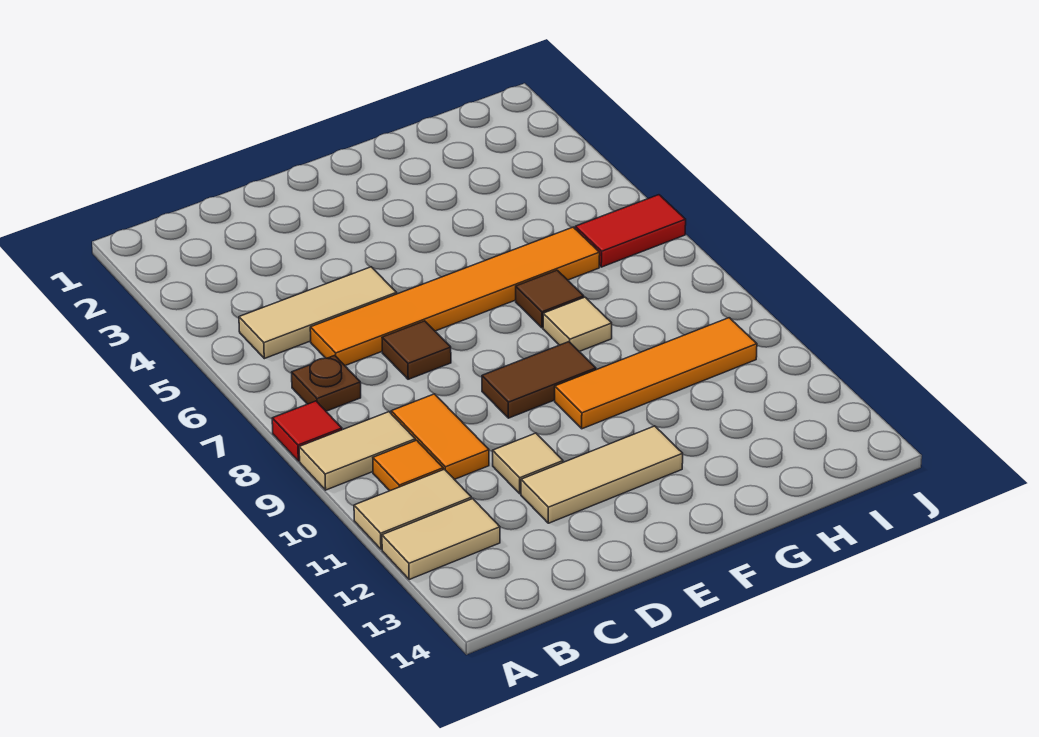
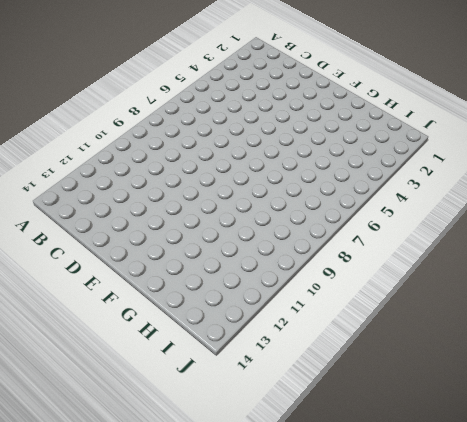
none -> red 1x1 tile [272,401,342,461]
none -> tan 1x2 tile [299,412,415,490]
none -> tan 1x2 tile [354,469,471,549]

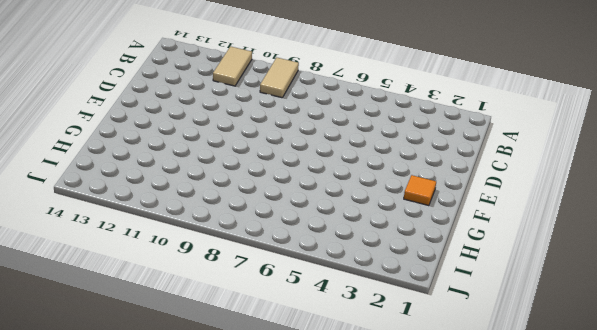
orange 1x1 tile [404,175,436,206] -> orange 1x1 tile moved to [373,440,443,491]
none -> red 1x1 tile [272,401,342,461]
none -> tan 1x2 tile [382,499,500,580]
none -> tan 1x3 tile [239,267,397,359]

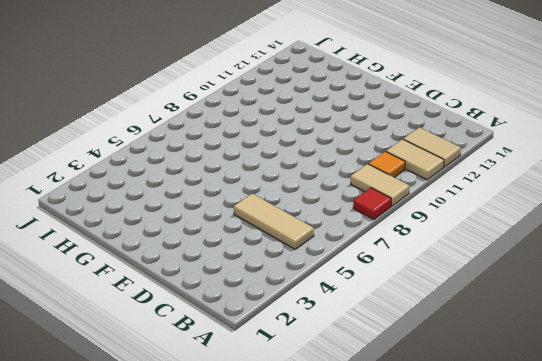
none -> brown 1x1 plate [292,355,361,411]
none -> orange 1x6 tile [310,227,600,366]
none -> orange 1x2 tile [391,394,489,479]

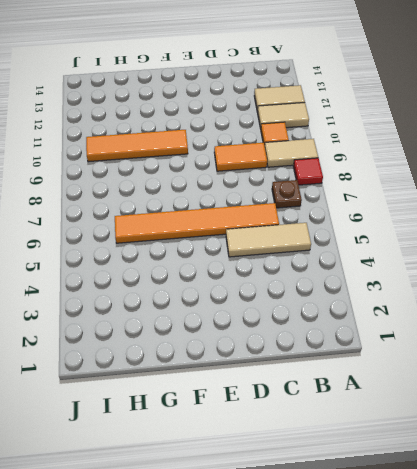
orange 1x2 tile [214,143,267,171] -> orange 1x2 tile turned to [391,394,489,479]
none -> brown 1x1 tile [382,321,451,379]
none -> tan 1x1 tile [493,433,563,494]
none -> tan 1x3 tile [521,426,683,523]

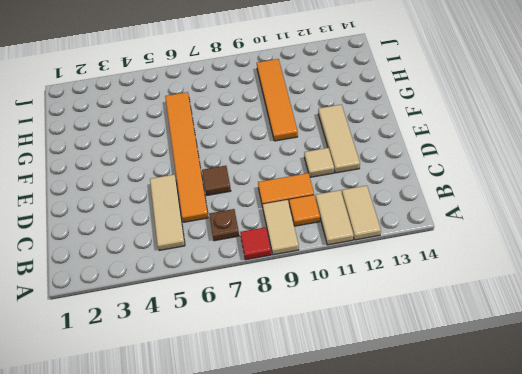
none -> brown 1x2 tile [482,342,596,418]
none -> brown 1x1 tile [516,270,584,328]
none -> tan 1x1 tile [543,297,612,351]

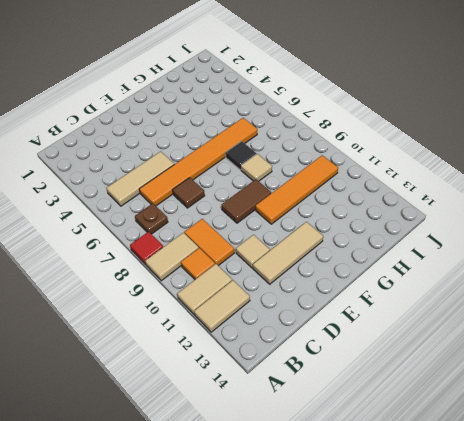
black 1x1 tile [226,141,256,170] -> brown 1x1 tile [516,270,584,328]
none -> red 1x2 tile [575,195,686,267]

